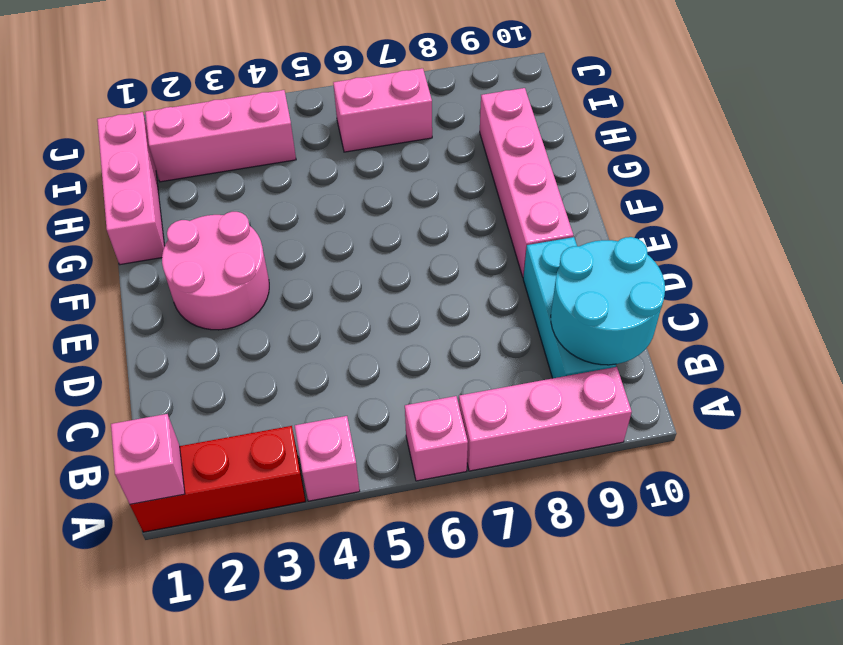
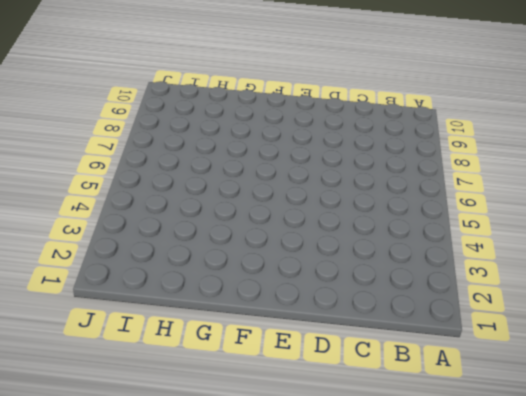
none -> red 1x3 brick [130,426,306,532]
none -> pink 1x1 brick [295,416,360,501]
none -> pink 1x1 brick [405,396,468,481]

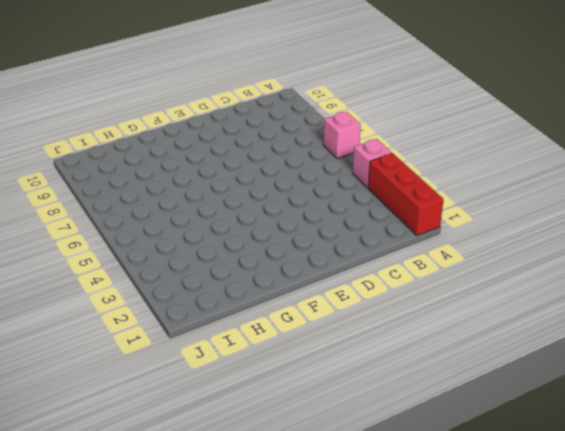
none -> pink 1x3 brick [459,367,632,471]
none -> cyan 1x3 brick [523,237,616,378]
none -> pink 2x2 round brick [162,212,269,330]

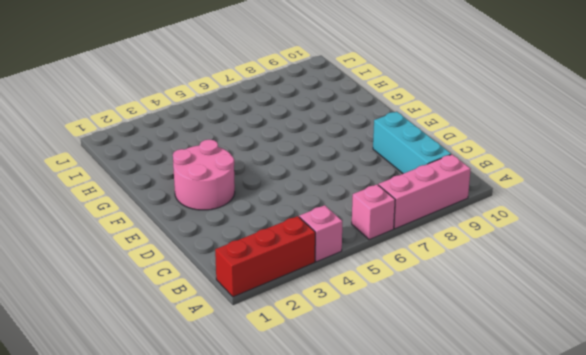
none -> pink 1x4 brick [480,88,573,277]
none -> pink 1x3 brick [97,112,165,265]
none -> pink 1x3 brick [145,90,296,182]

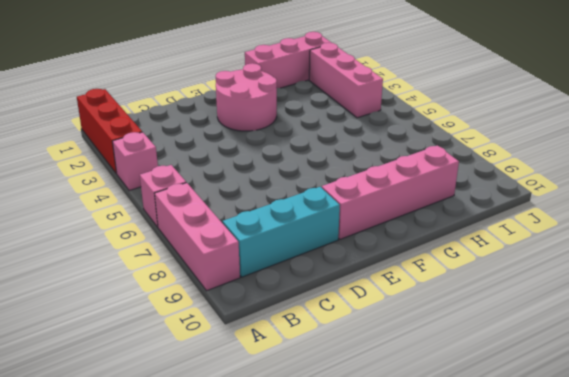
none -> pink 1x2 brick [333,68,432,152]
none -> pink 1x1 brick [111,414,185,504]
none -> cyan 2x2 round brick [551,237,665,365]

